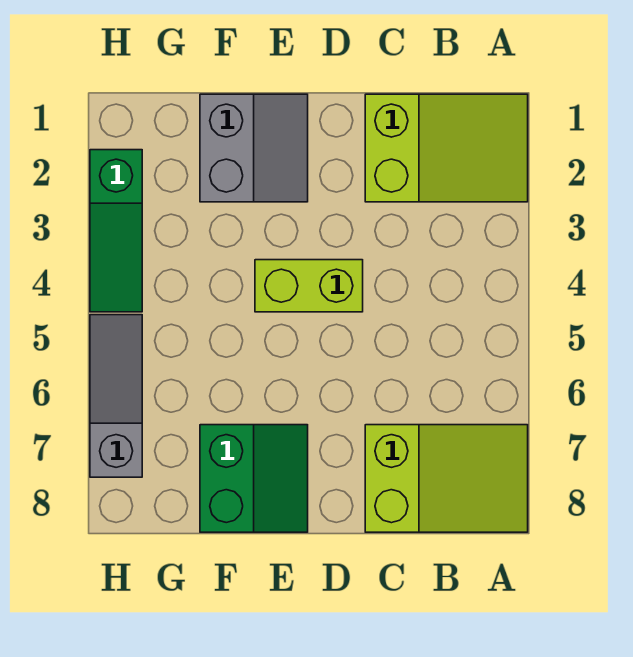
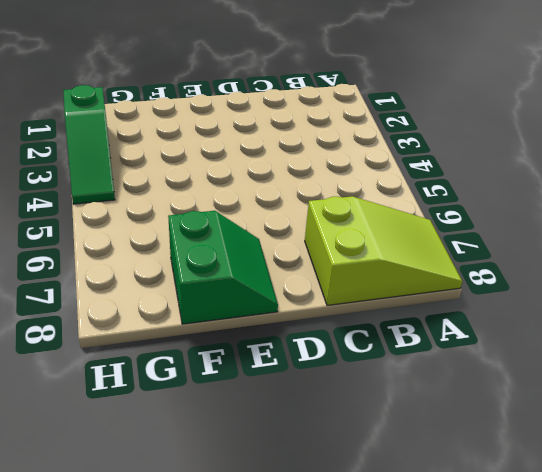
none -> lime 2x3 slope [365,94,528,202]
none -> lime 1x2 brick [255,260,363,312]

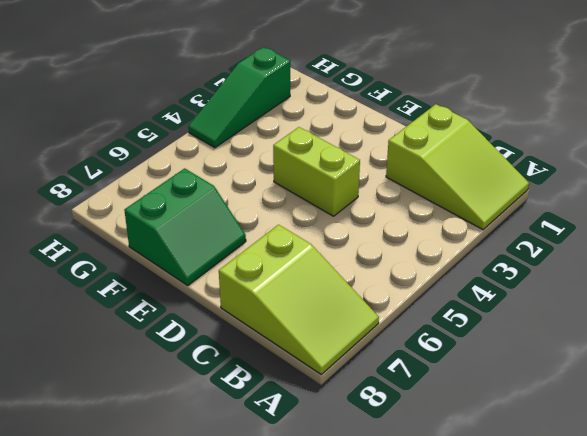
none -> grey 2x2 slope [200,94,308,202]
none -> grey 1x3 slope [90,315,142,477]

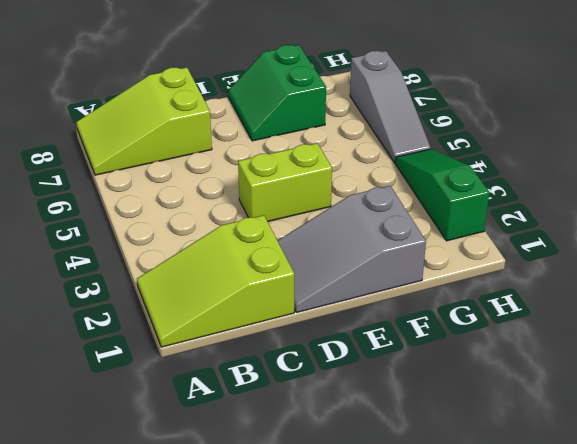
grey 2x3 slope [278,186,426,313] -> grey 2x2 slope [200,94,308,202]

